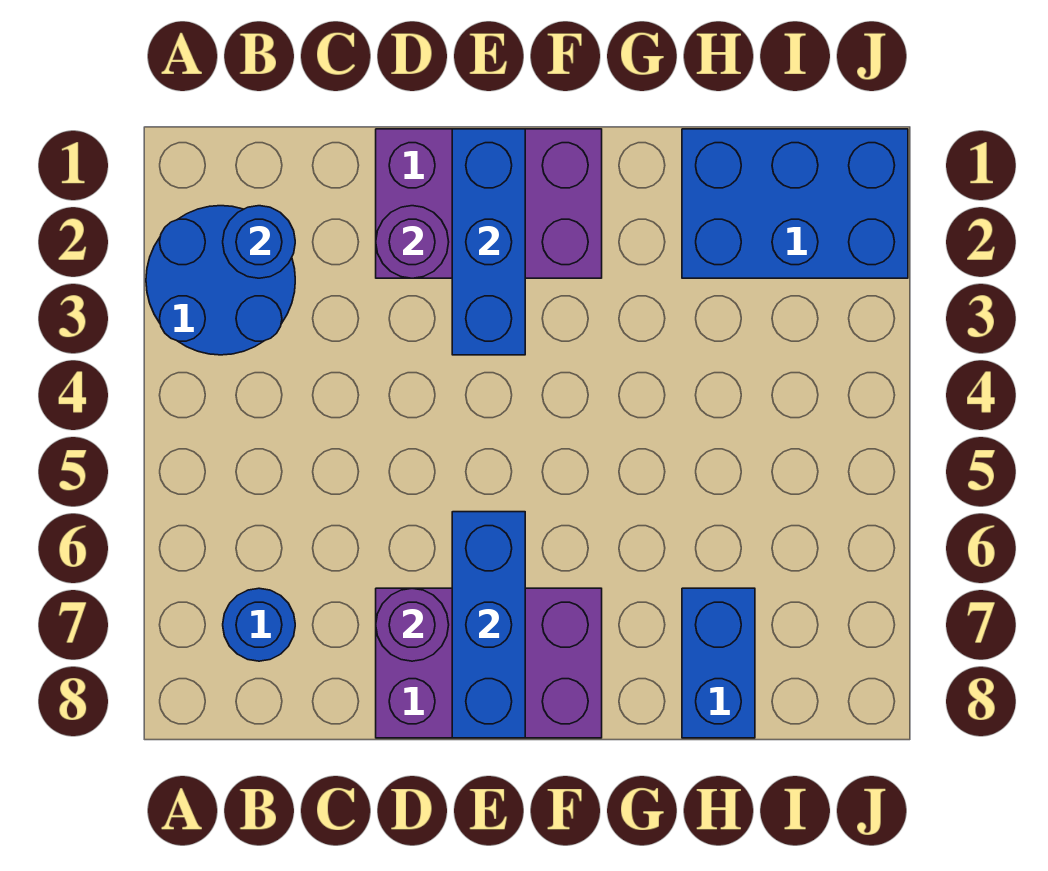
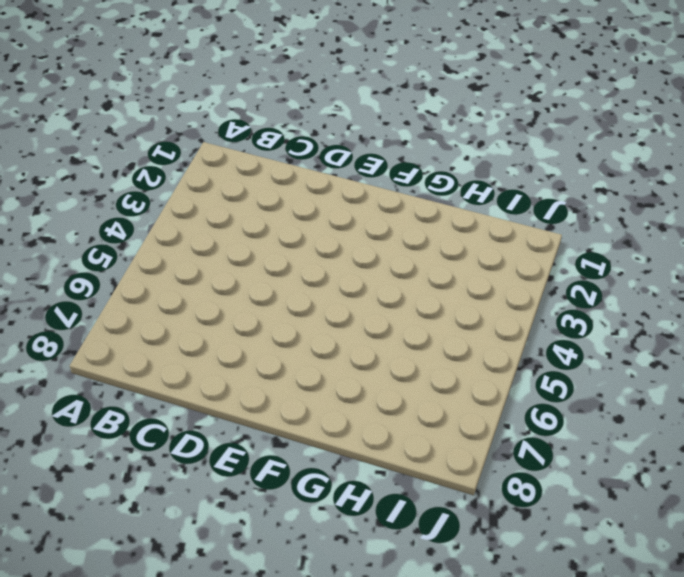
none -> blue 2x2 round brick [146,206,295,355]
none -> blue 1x1 round brick [223,588,295,661]

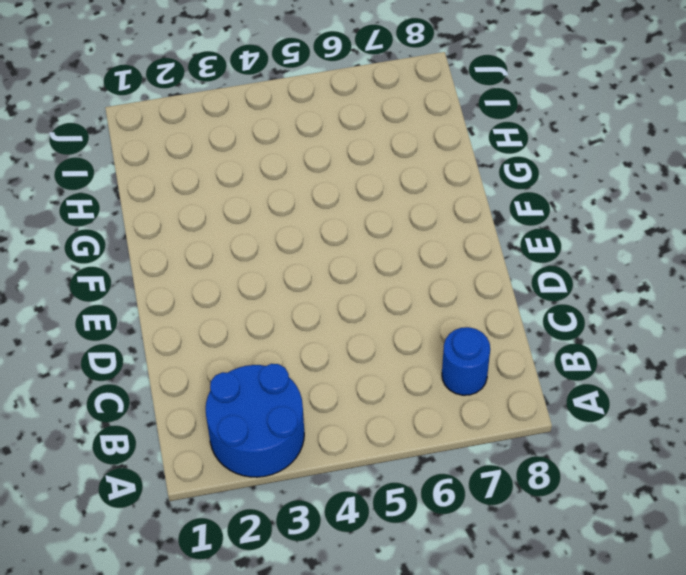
none -> purple 2x3 brick [376,129,602,278]
none -> purple 2x3 brick [376,588,602,738]

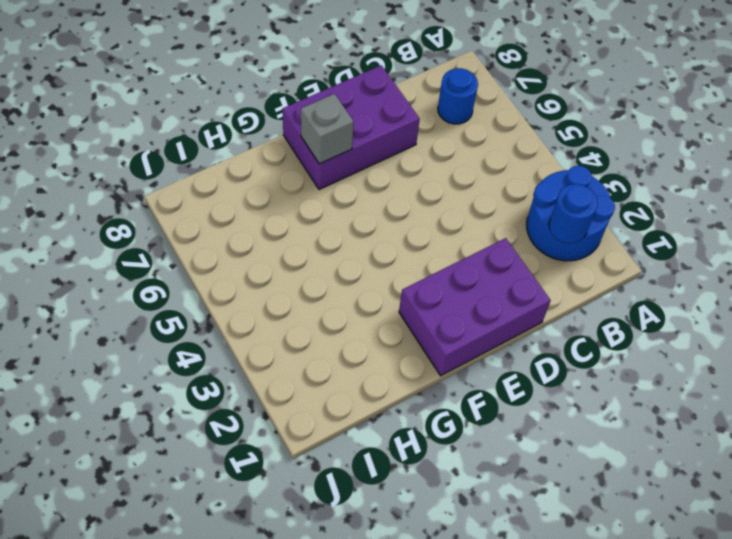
grey 1x1 brick [301,94,354,164] -> none
none -> blue 2x3 brick [682,129,908,278]
none -> blue 1x2 brick [682,588,755,738]

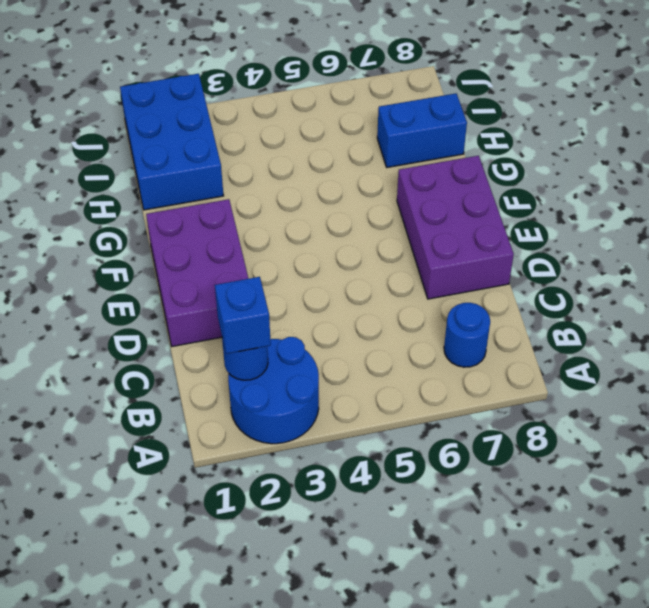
blue 1x1 brick [215,277,271,354] -> none
none -> purple 1x1 round brick [376,206,449,278]
none -> purple 1x1 round brick [376,588,449,661]

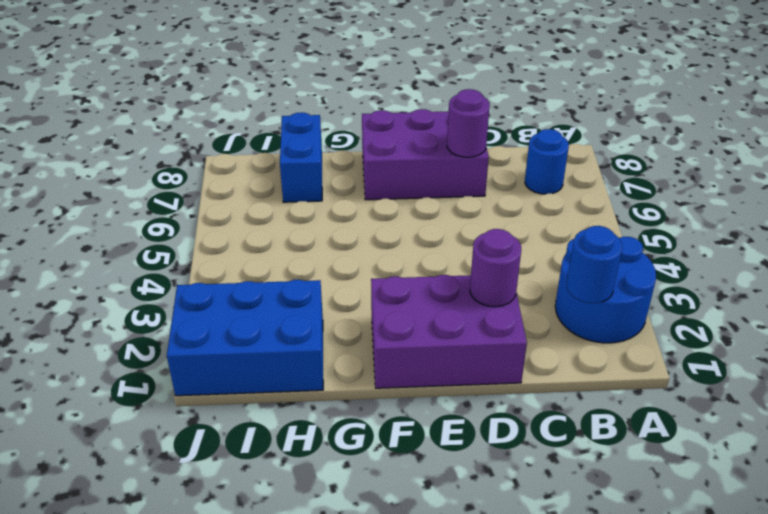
none -> blue 1x3 brick [452,129,525,355]
none -> blue 1x3 brick [452,512,525,738]

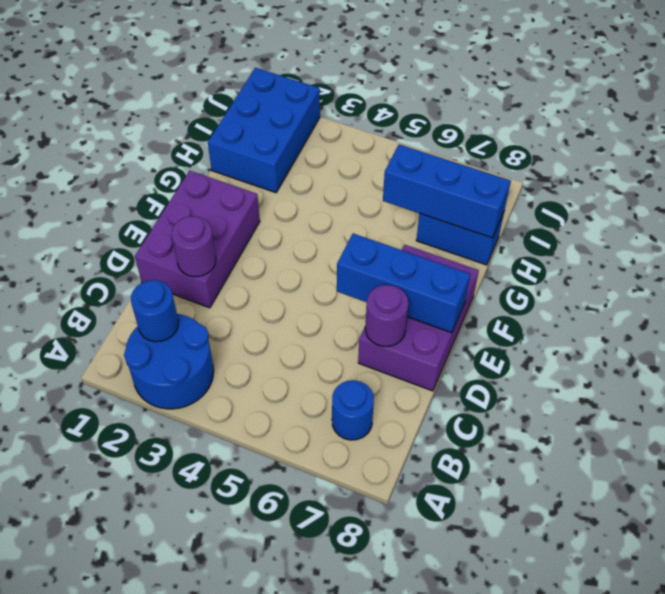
blue 1x3 brick [383,144,511,238] -> blue 1x3 brick moved to [452,129,525,355]

